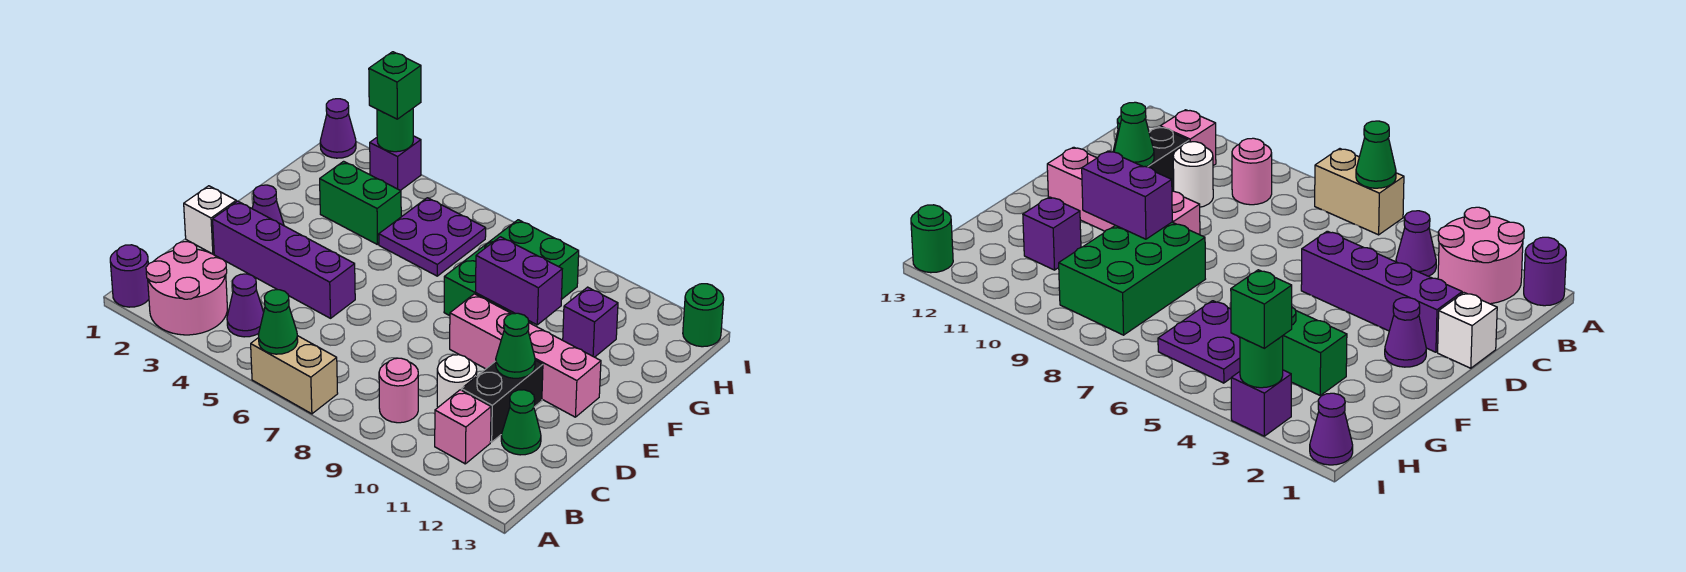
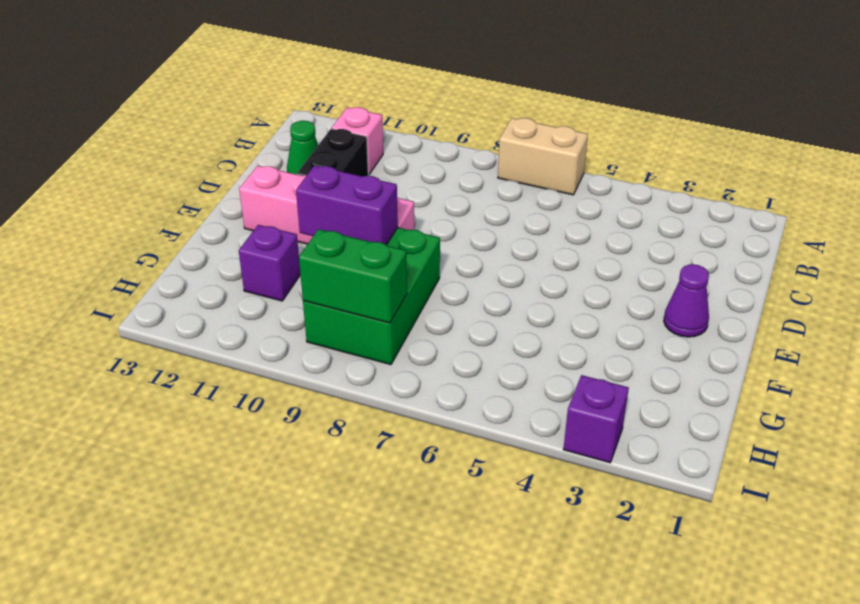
green 1x2 brick [299,229,407,323] -> green 1x2 brick moved to [320,161,401,245]
none -> purple 1x1 round brick [110,245,149,307]
none -> pink 2x2 round brick [146,242,227,335]
none -> purple 1x1 cone [227,274,264,337]

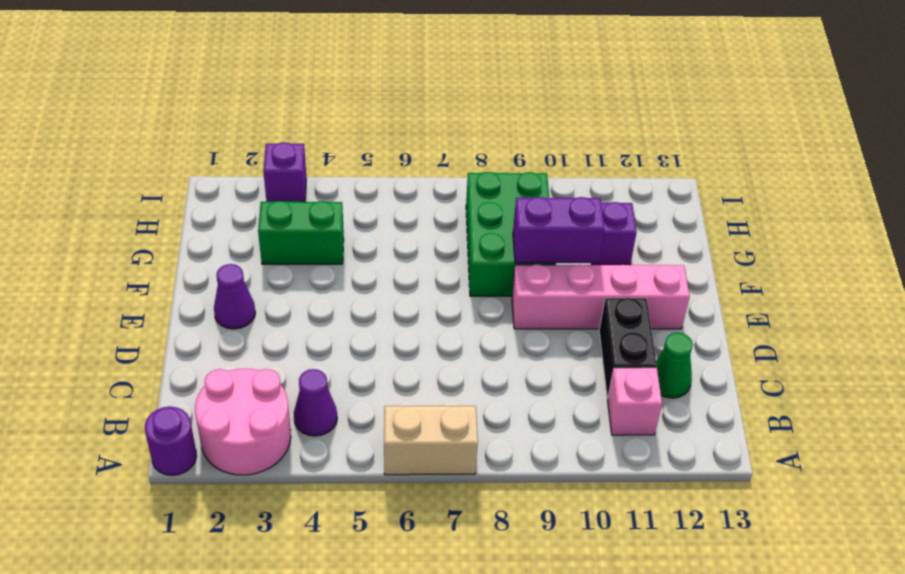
none -> pink 1x1 round brick [379,358,418,423]
none -> white 1x1 round brick [437,355,477,407]
none -> white 1x1 brick [184,186,236,254]

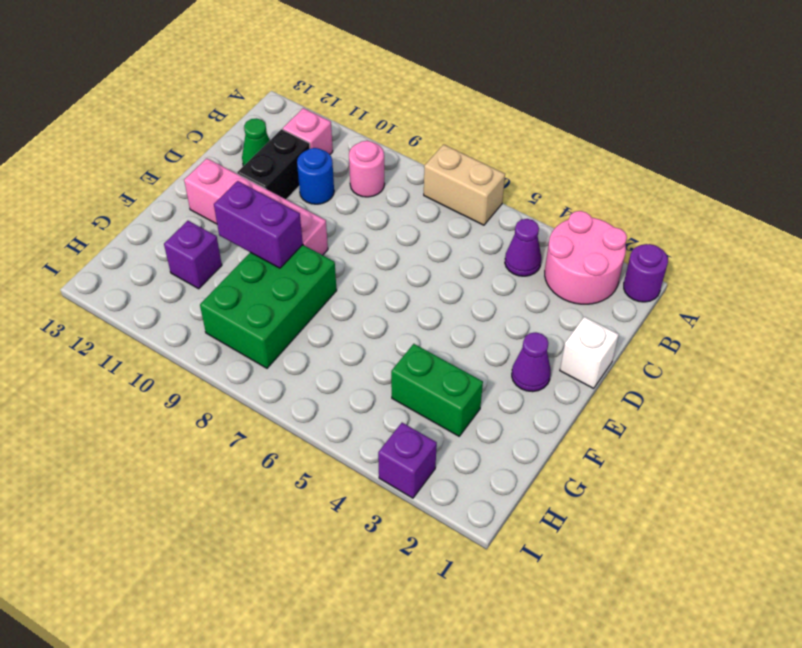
blue 1x1 round brick [297,148,334,204] -> white 1x1 round brick [437,355,477,407]
none -> purple 1x4 brick [213,201,355,318]
none -> purple 2x2 plate [379,198,486,276]
none -> purple 1x1 cone [320,99,356,158]

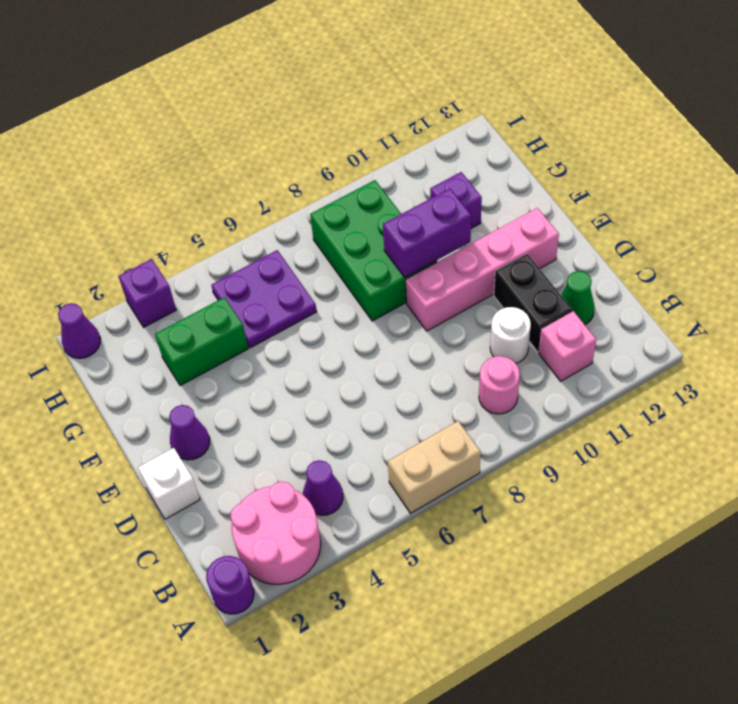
none -> purple 1x4 brick [213,201,355,318]
none -> green 1x1 round brick [683,284,724,347]
none -> green 1x1 cone [258,290,298,354]

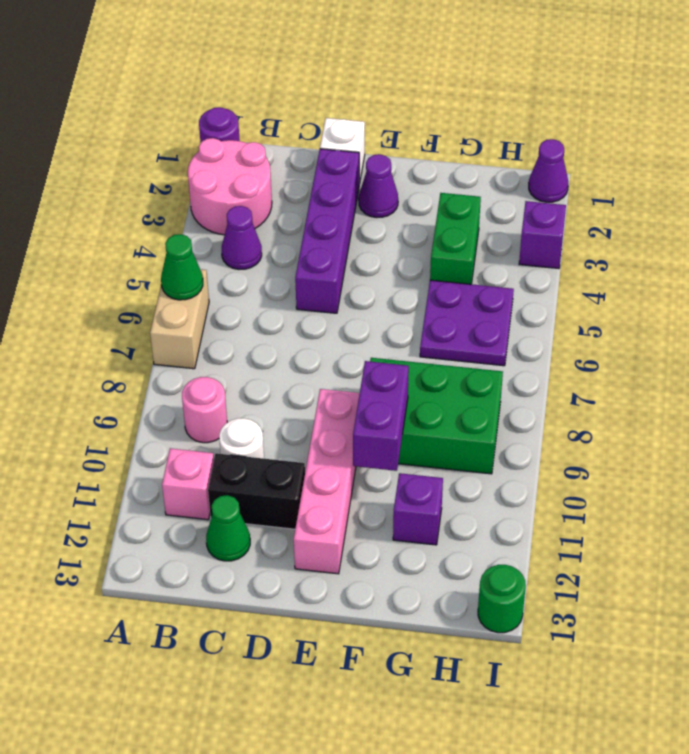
none -> green 1x1 cone [496,313,535,378]
none -> green 1x1 round brick [377,108,413,152]
none -> green 1x1 brick [369,52,421,119]

